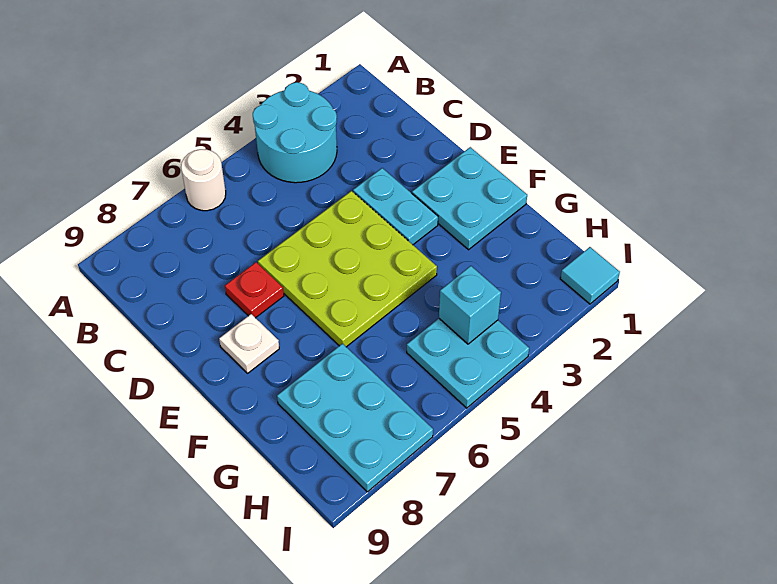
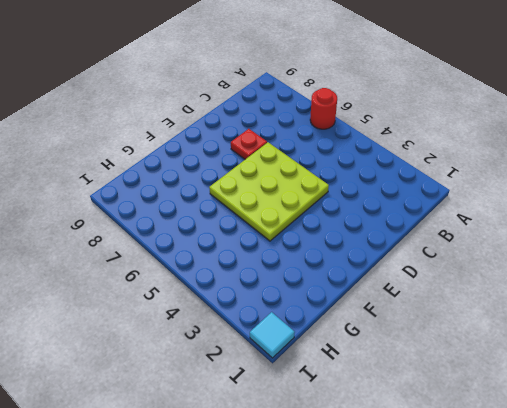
red 1x1 round brick [310,88,337,129] -> white 1x1 round brick [181,149,226,211]
none -> cyan 2x2 round brick [253,82,337,183]
none -> cyan 1x2 plate [353,168,438,245]

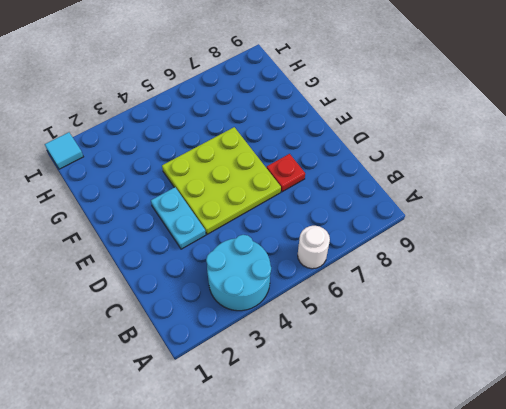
none -> cyan 2x2 plate [412,147,527,250]
none -> white 1x1 plate [219,314,279,373]

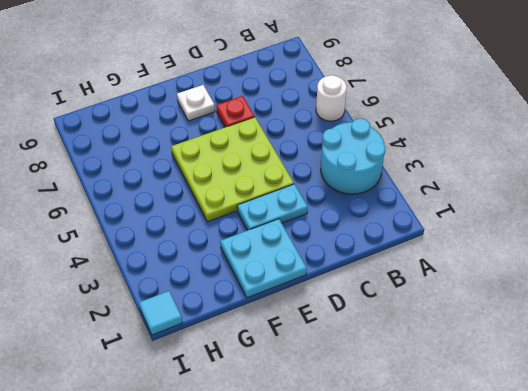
none -> cyan 2x3 plate [277,343,433,492]
none -> cyan 2x2 plate [407,319,529,408]

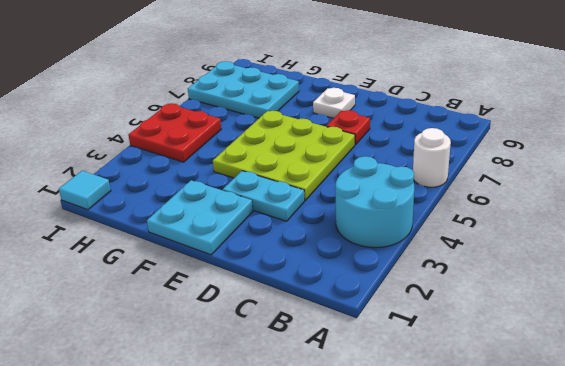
red 2x2 plate [128,103,221,162] -> cyan 2x2 plate [407,319,529,408]
none -> cyan 1x1 brick [439,266,501,344]

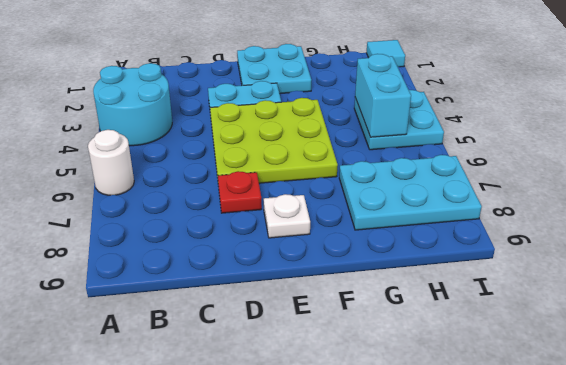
cyan 1x2 brick [355,54,411,137] -> cyan 1x1 brick [439,266,501,344]

